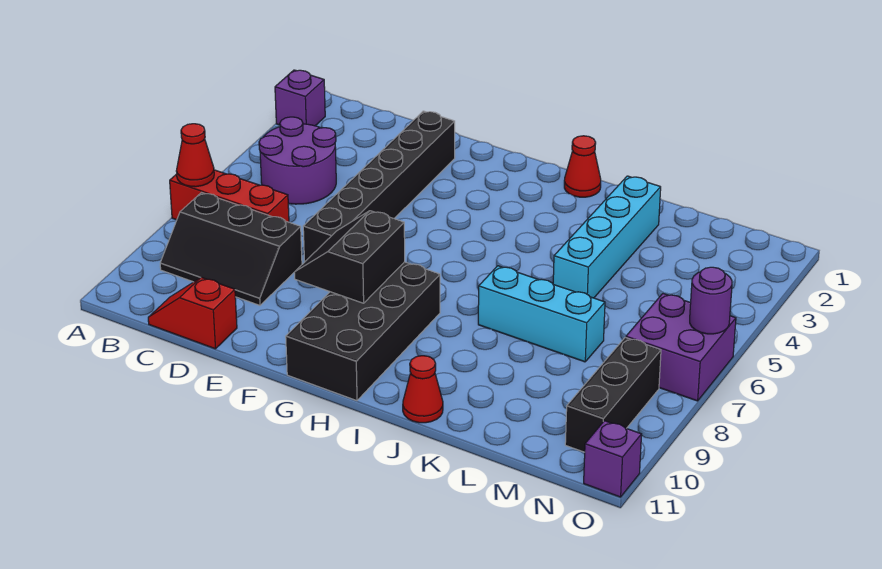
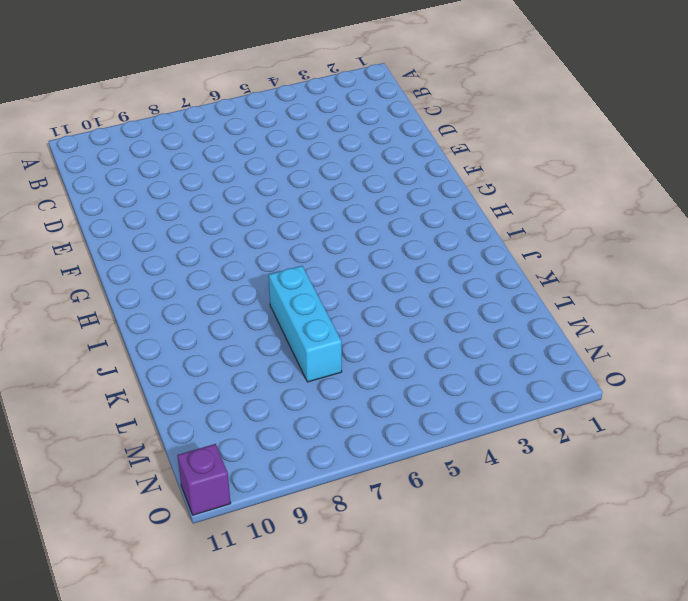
none -> purple 1x1 brick [275,70,325,126]
none -> red 1x3 brick [170,170,289,222]
none -> purple 2x2 round brick [259,117,336,204]

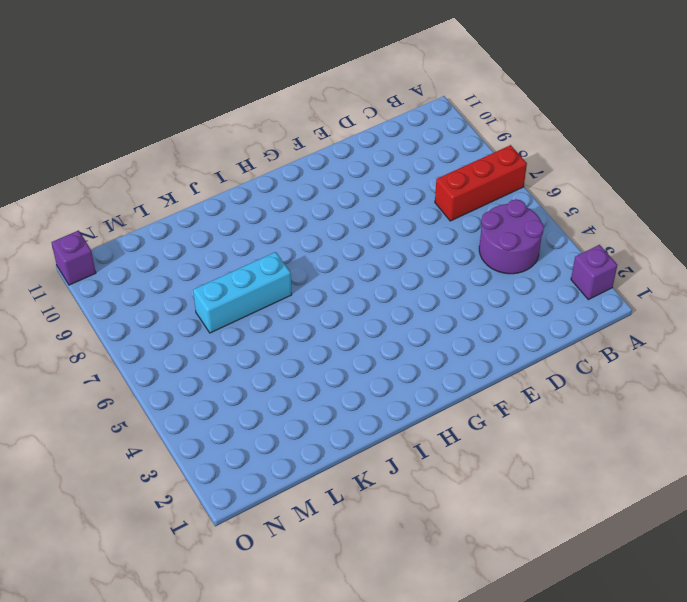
none -> black 2x3 slope [160,193,302,305]
none -> red 1x2 slope [148,277,237,349]
none -> black 1x6 brick [303,111,455,261]

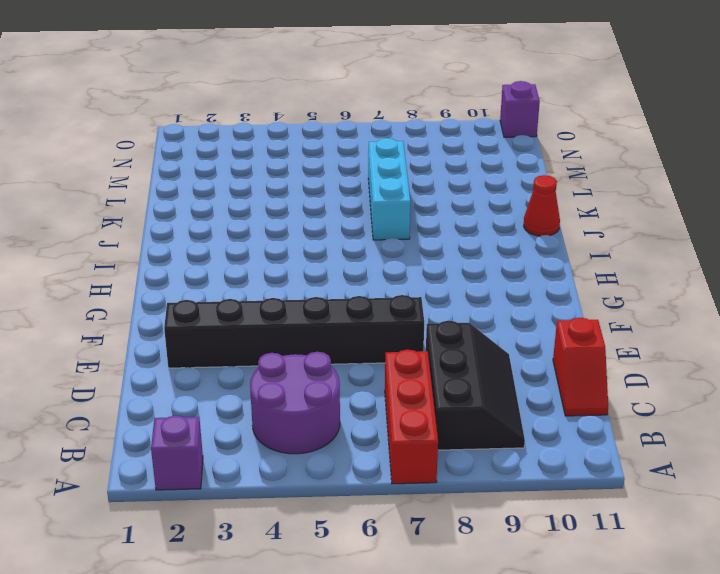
none -> black 2x4 brick [286,262,440,401]
none -> red 1x1 cone [564,136,601,197]
none -> cyan 1x4 brick [553,176,661,298]

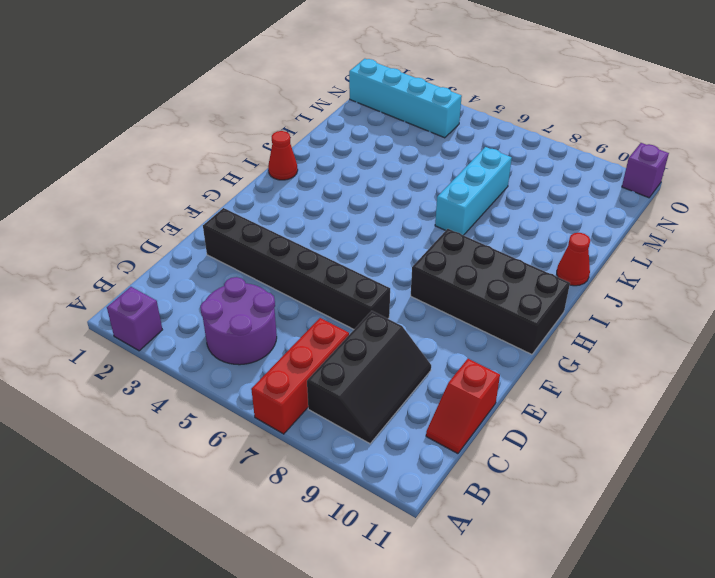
cyan 1x4 brick [349,59,462,138] -> cyan 1x4 brick moved to [553,176,661,298]
none -> purple 2x2 brick [626,294,736,401]
none -> black 1x3 brick [565,338,661,452]
none -> red 1x1 cone [176,124,214,187]

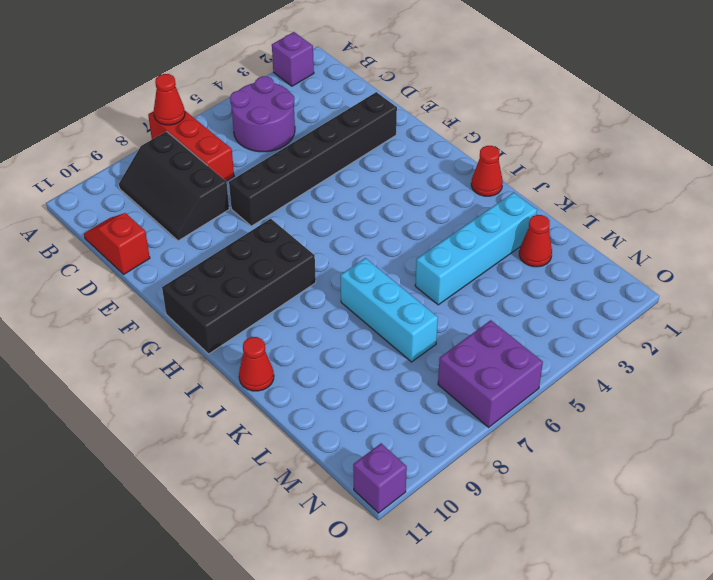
red 1x1 cone [519,215,552,267] -> none
none -> black 1x3 brick [565,338,661,452]
none -> black 2x2 slope [294,211,405,303]
none -> purple 1x1 round brick [690,267,732,334]

